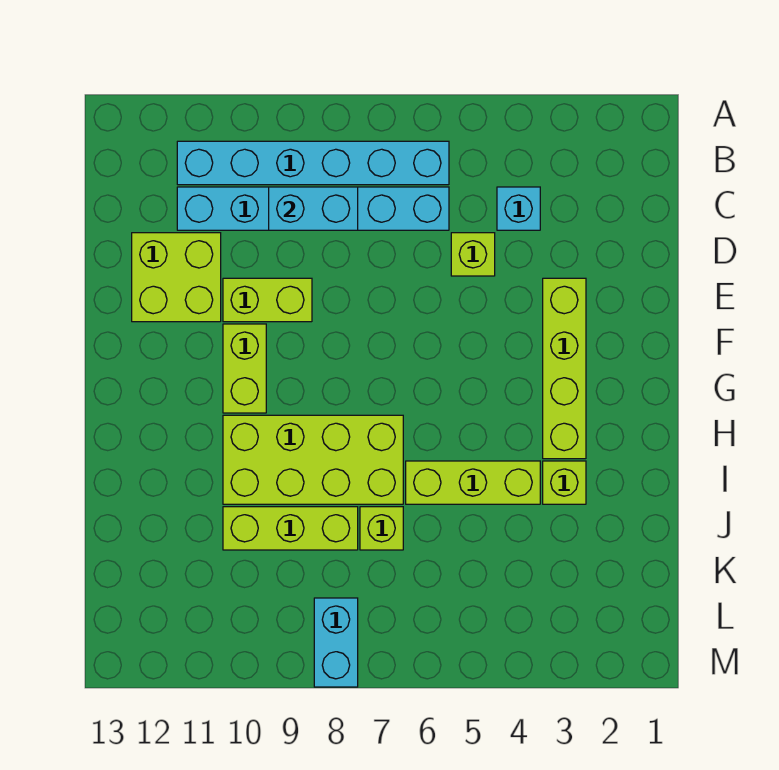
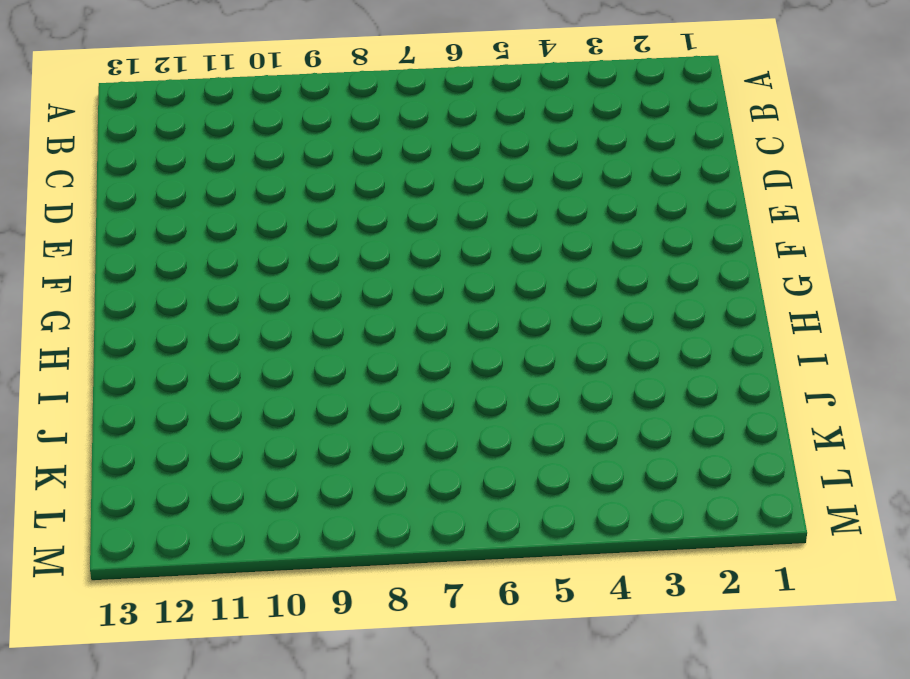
none -> cyan 1x6 brick [177,141,449,185]
none -> cyan 1x1 brick [497,187,540,230]
none -> cyan 1x6 brick [177,187,449,230]

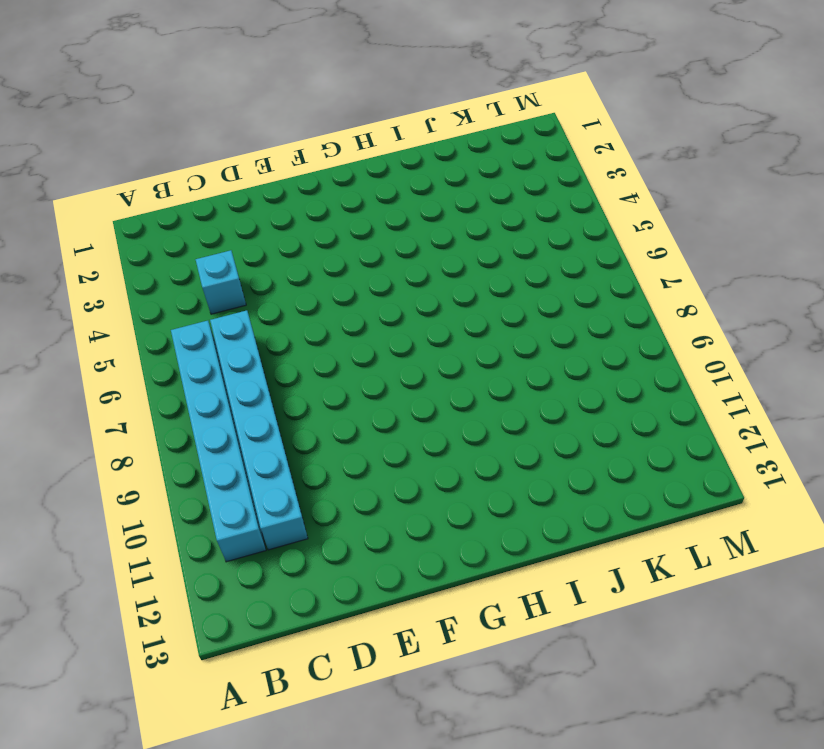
none -> lime 1x1 brick [451,233,495,276]
none -> lime 2x2 brick [132,233,221,322]
none -> lime 1x4 brick [543,278,586,459]

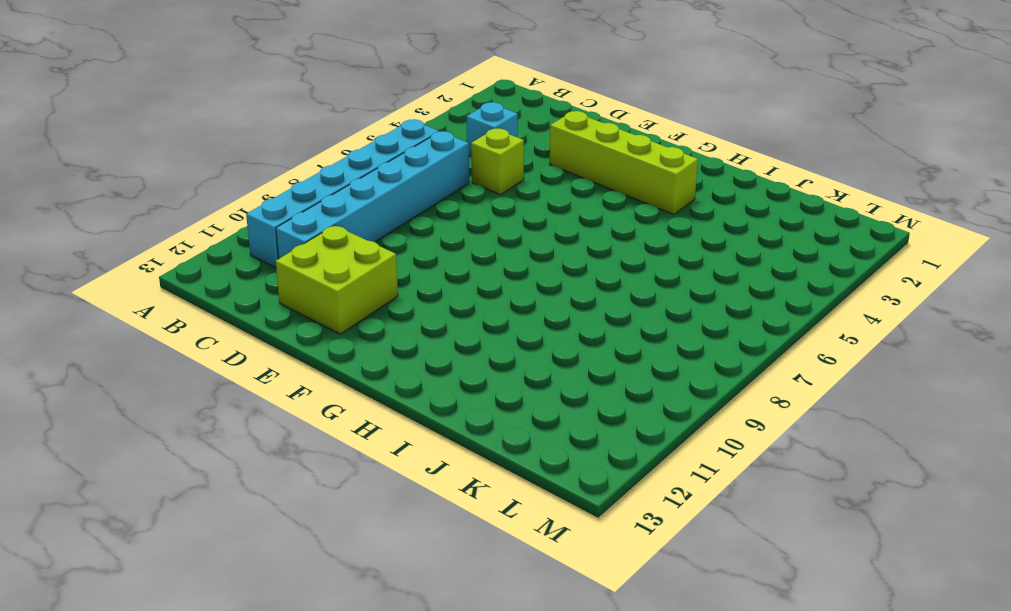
none -> lime 1x2 brick [223,278,312,322]
none -> lime 1x2 brick [223,324,266,413]
none -> lime 2x4 brick [223,415,403,504]

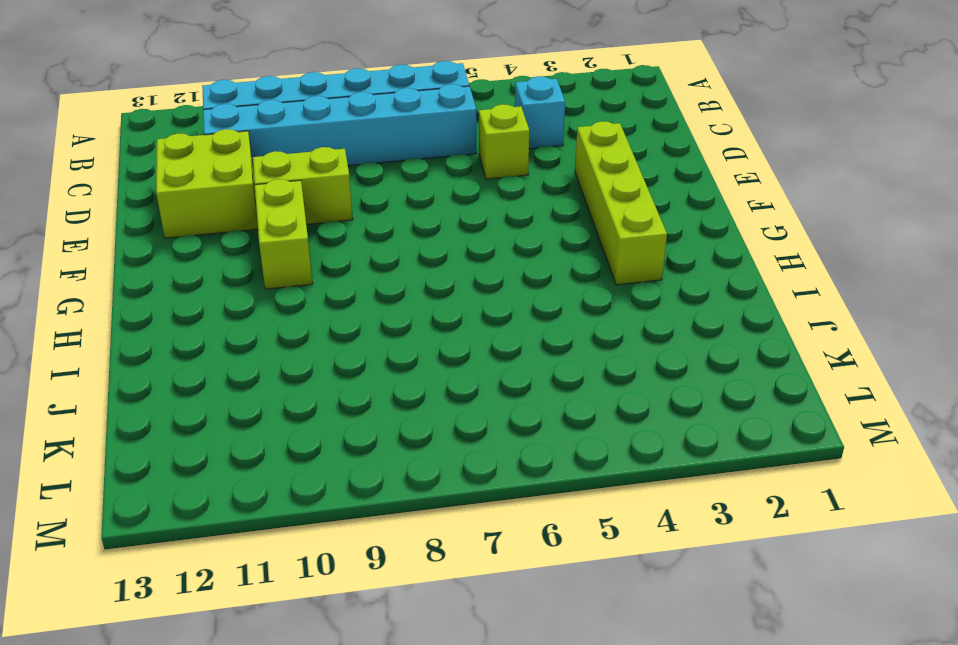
none -> lime 2x4 brick [223,415,403,504]
none -> lime 1x1 brick [543,461,586,504]
none -> lime 1x3 brick [406,461,540,504]

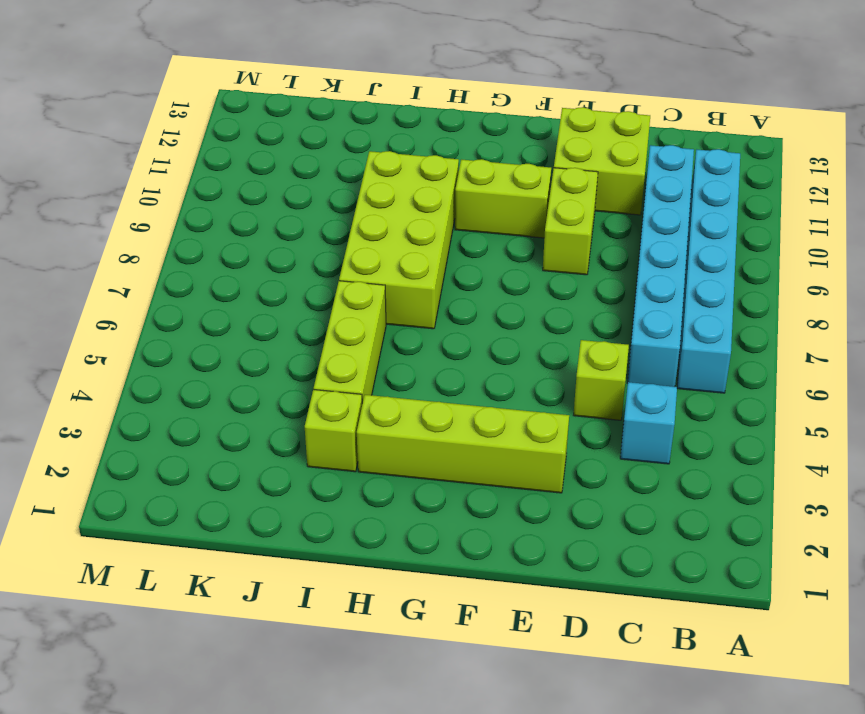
none -> lime 1x1 brick [360,507,403,550]
none -> lime 1x3 brick [223,507,358,550]
none -> cyan 1x2 brick [314,598,358,687]

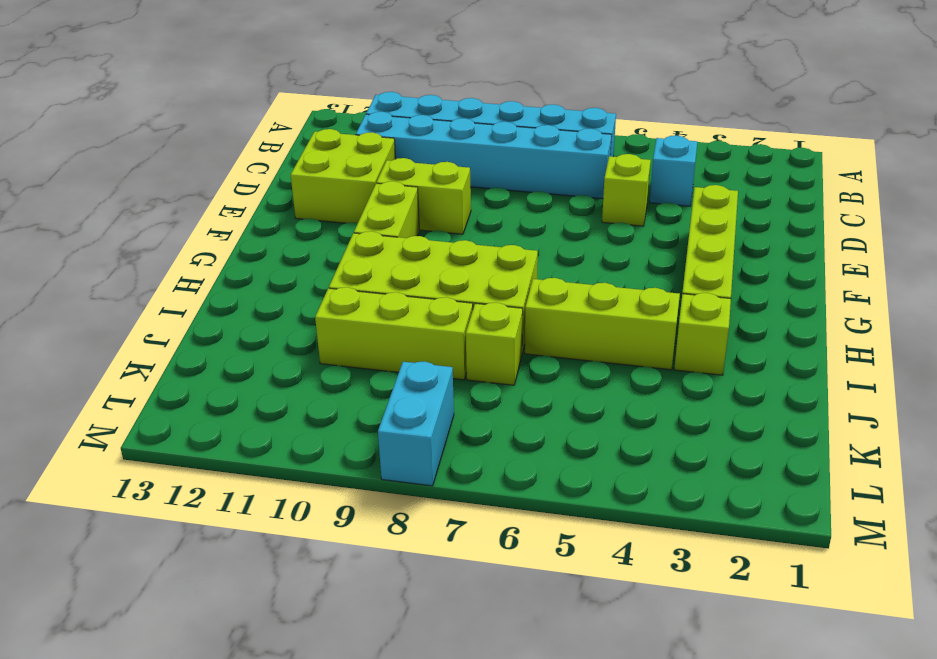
none -> cyan 1x2 brick [269,187,358,230]

